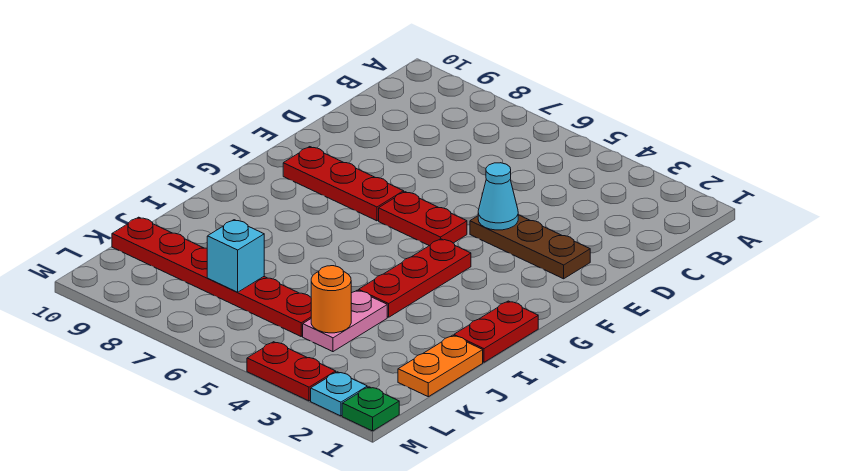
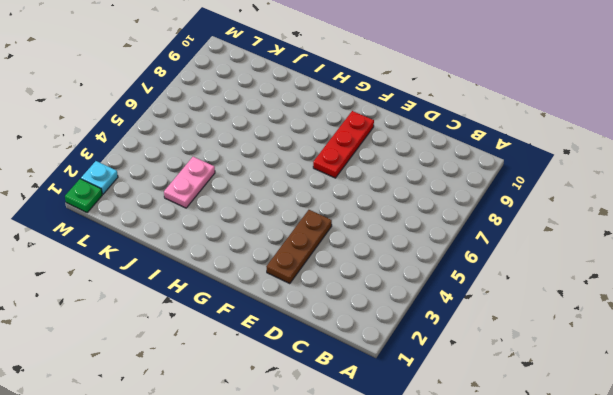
pink 1x2 plate [164,157,215,208] -> pink 1x2 plate turned to [303,290,387,352]
none -> red 1x2 plate [379,192,467,246]
none -> red 1x3 plate [359,239,471,317]
none -> red 1x2 plate [454,301,538,362]

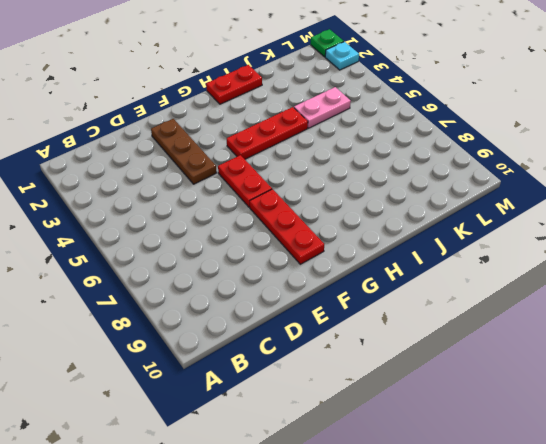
none -> orange 1x2 plate [398,335,483,397]
none -> red 1x6 plate [112,217,311,336]
none -> red 1x2 plate [247,342,336,401]

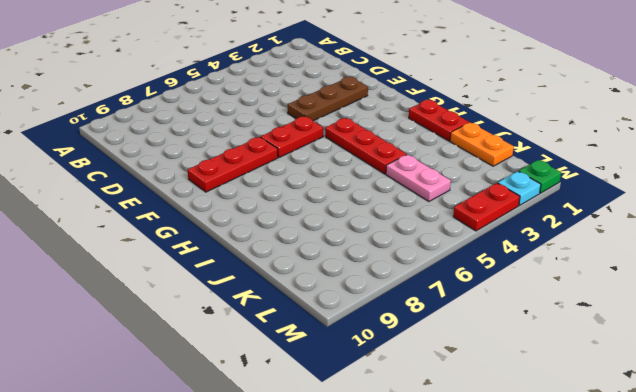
none -> red 1x6 plate [112,217,311,336]
none -> cyan 1x1 cone [478,163,518,230]
none -> orange 1x1 round brick [311,266,351,333]

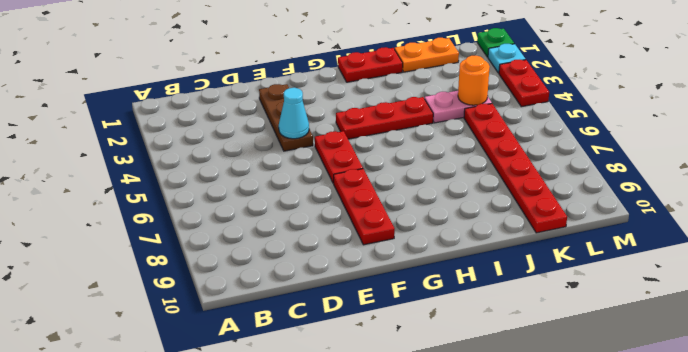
none -> cyan 1x1 brick [207,220,264,292]

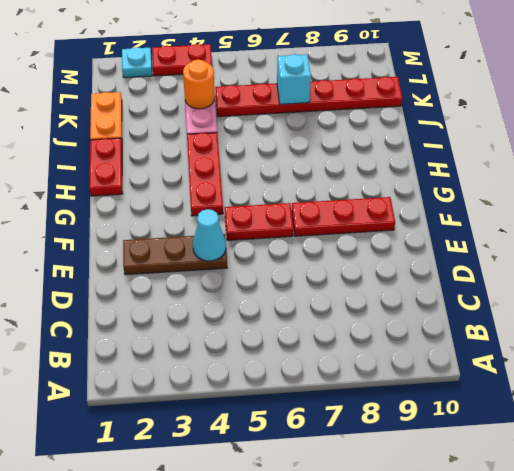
none -> green 1x1 plate [342,387,399,431]

